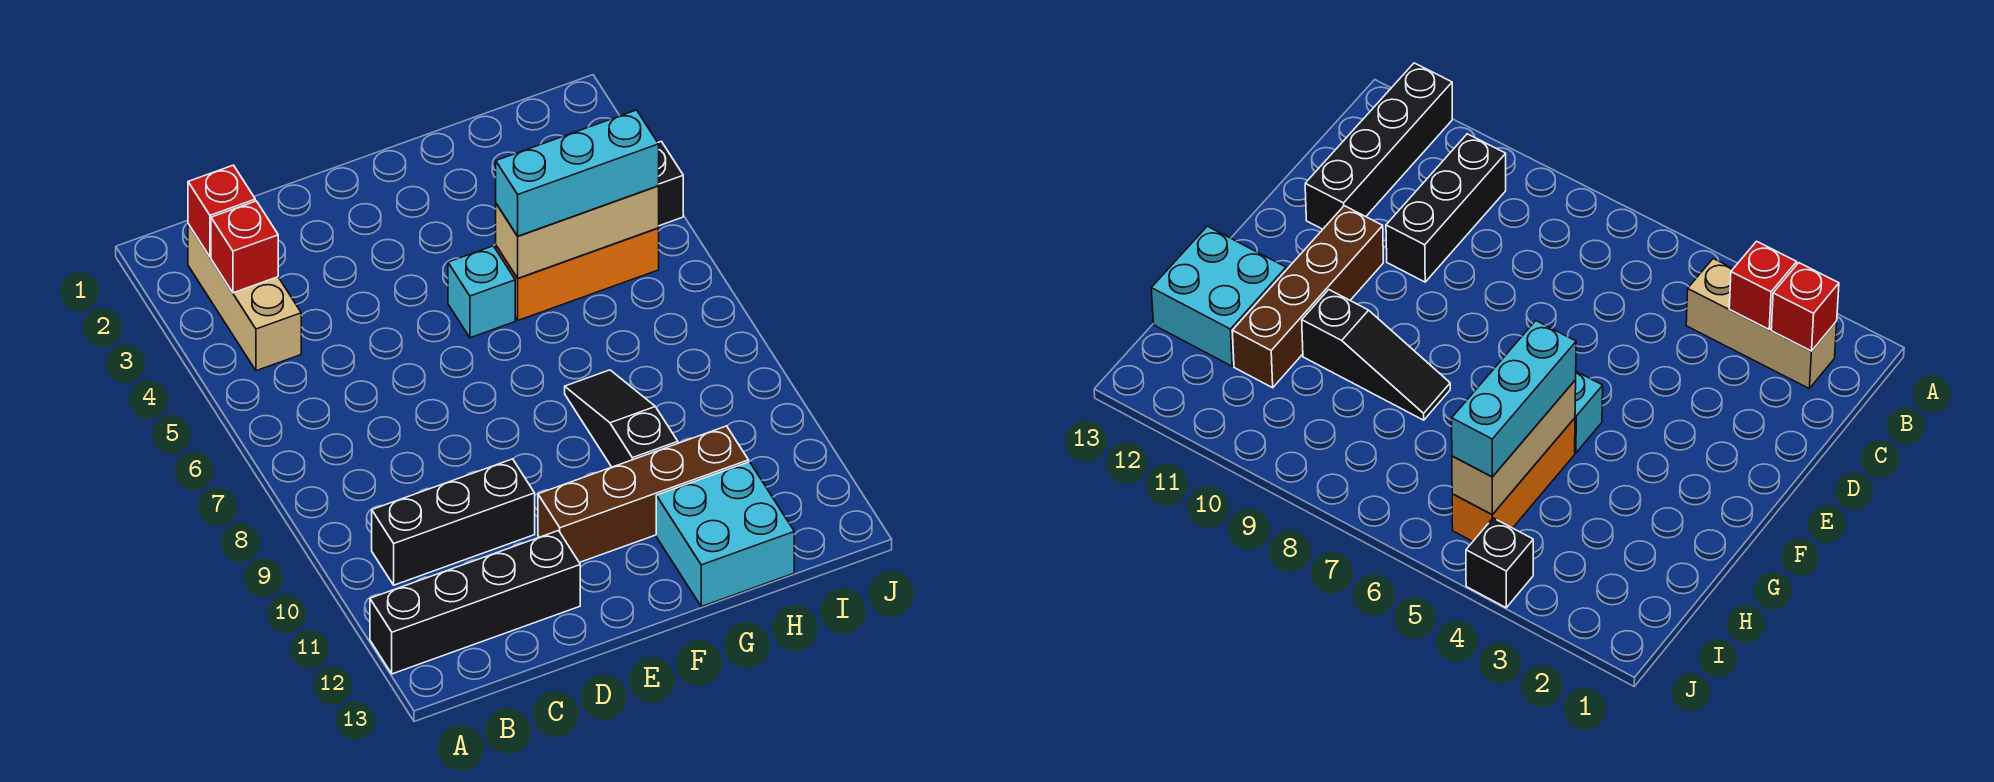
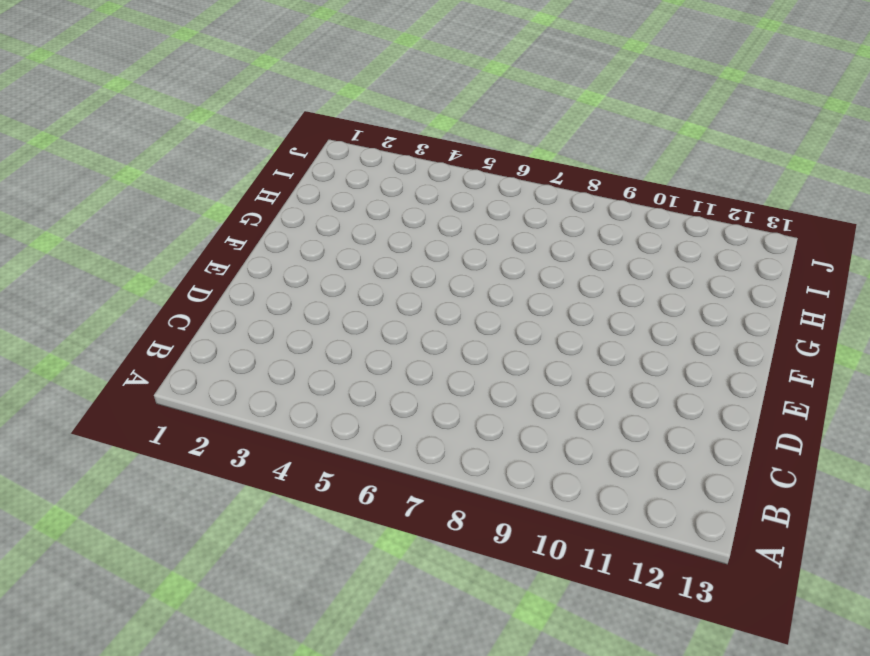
none -> black 1x4 brick [370,531,580,674]
none -> tan 1x3 brick [188,224,301,371]
none -> black 1x3 brick [372,459,535,585]

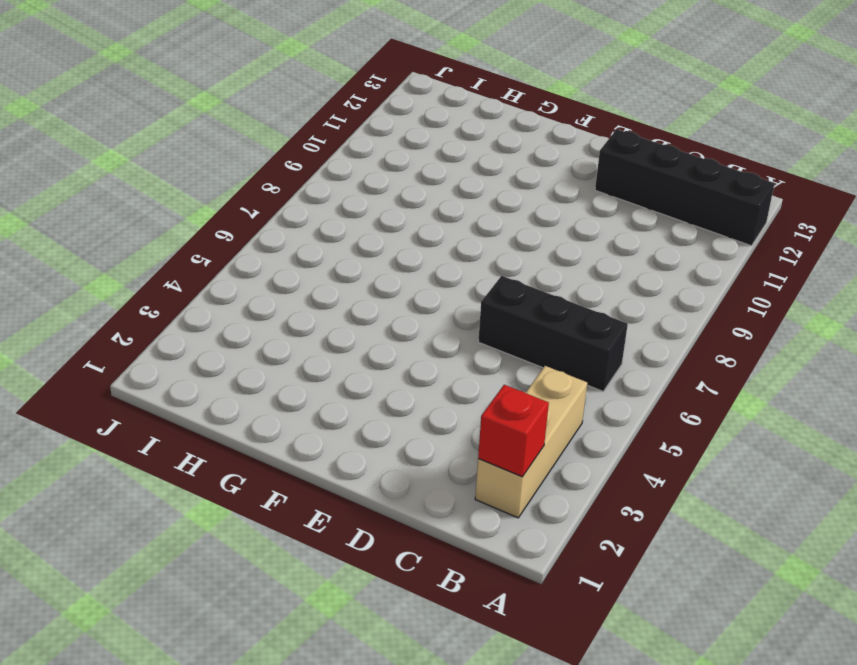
black 1x3 brick [478,276,628,391] -> black 1x3 brick moved to [372,459,535,585]
none -> brown 1x4 brick [538,426,749,563]
none -> cyan 1x1 brick [448,246,515,338]
none -> orange 1x3 brick [496,228,659,320]

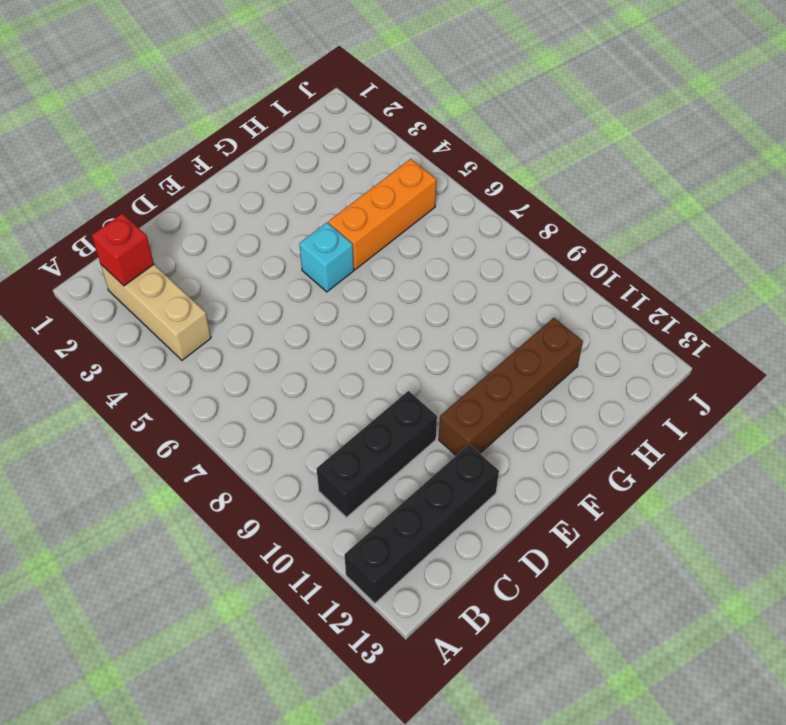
none -> black 1x3 slope [565,370,678,467]
none -> cyan 2x2 brick [656,462,794,607]
none -> black 1x1 brick [658,141,683,226]

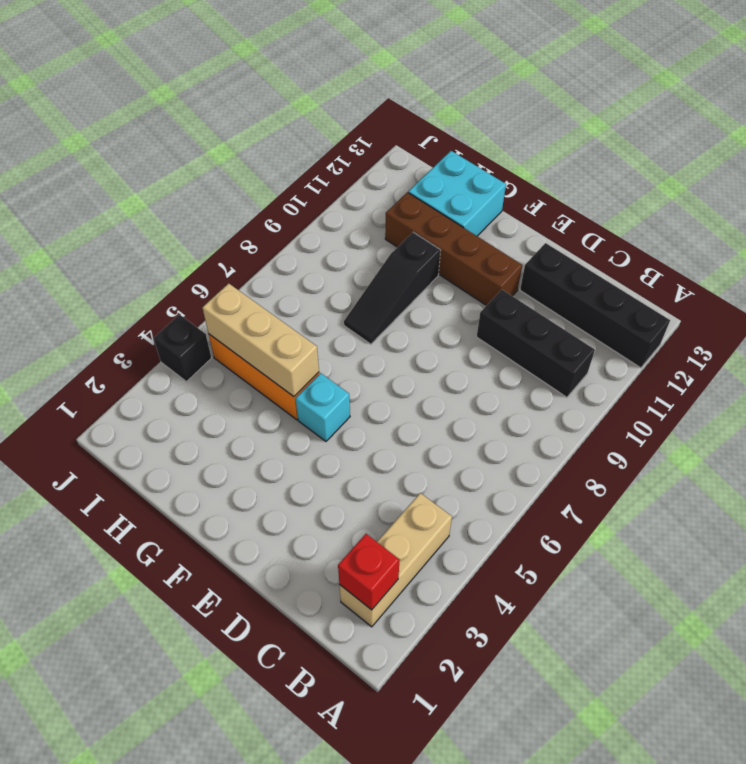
none -> red 1x1 brick [211,201,278,293]
none -> cyan 1x3 brick [496,110,659,236]

